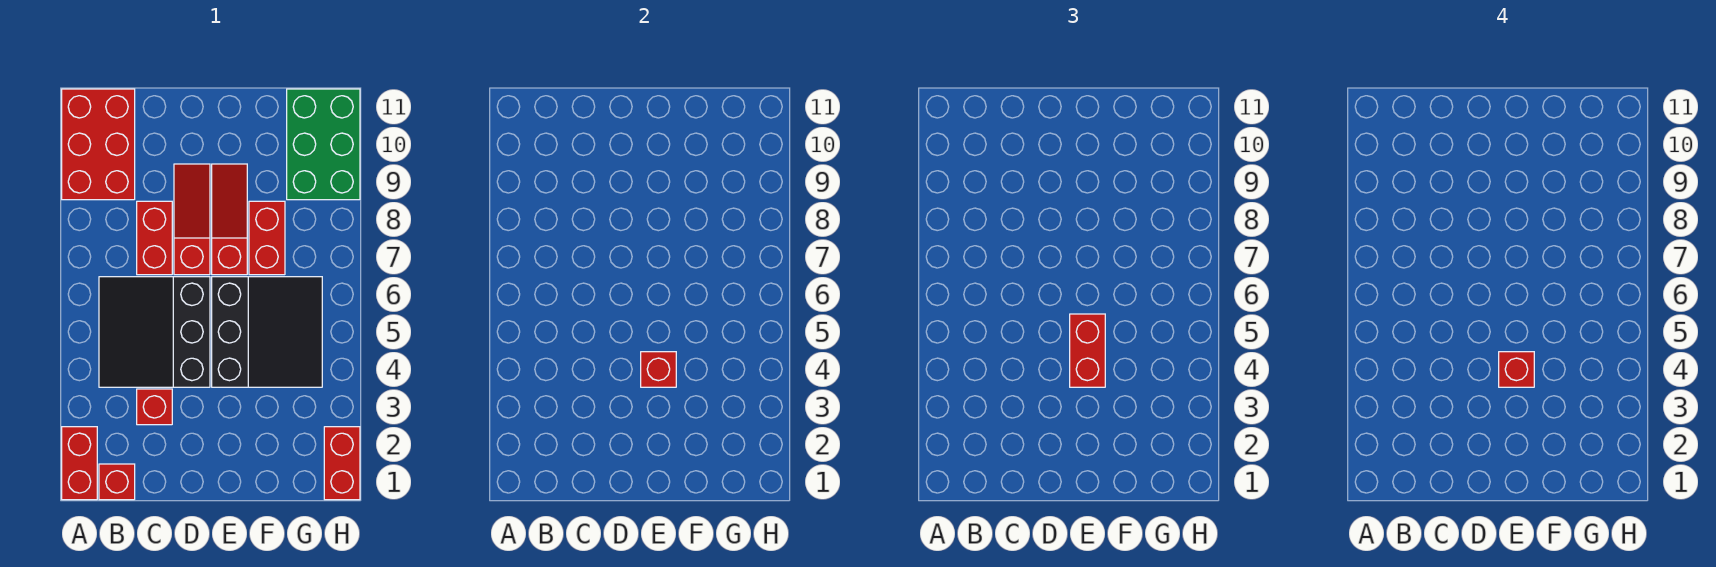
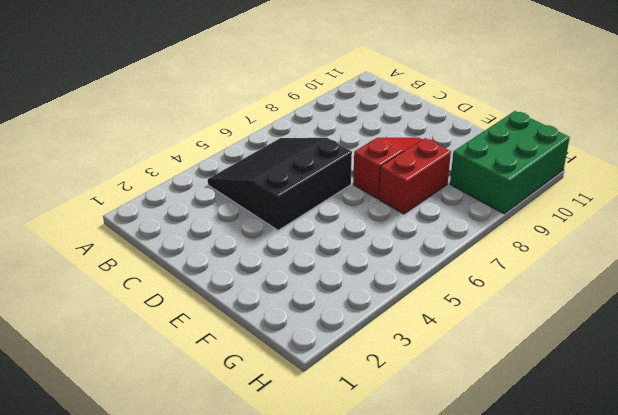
none -> red 1x2 brick [62,427,97,500]
none -> red 2x3 brick [62,89,135,200]
none -> red 1x1 brick [99,464,135,500]

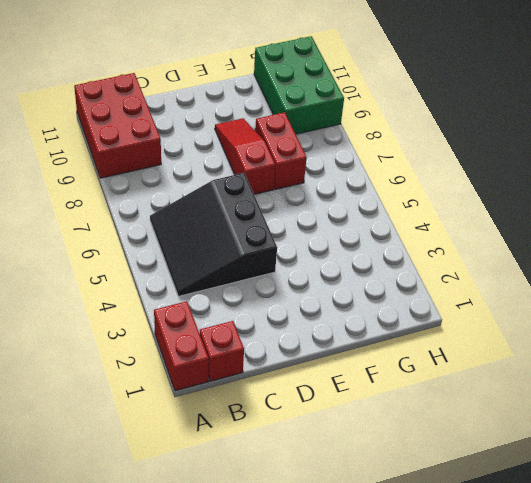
none -> red 1x1 brick [137,389,172,425]
none -> red 1x2 brick [137,201,172,275]
none -> red 1x3 slope [174,164,210,275]

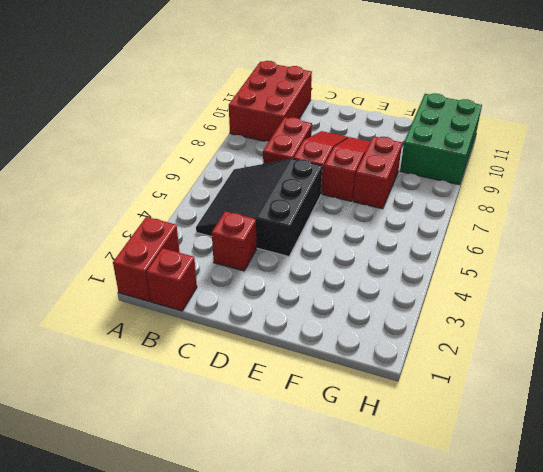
none -> black 3x3 slope [212,277,322,387]
none -> red 1x2 brick [324,427,360,500]
none -> red 1x1 brick [641,352,676,387]

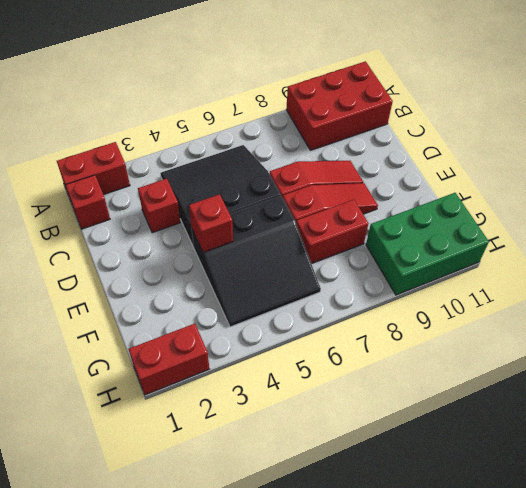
none -> red 1x2 brick [137,201,172,275]
none -> red 1x2 brick [1070,314,1105,387]
none -> red 1x1 brick [1499,352,1534,387]

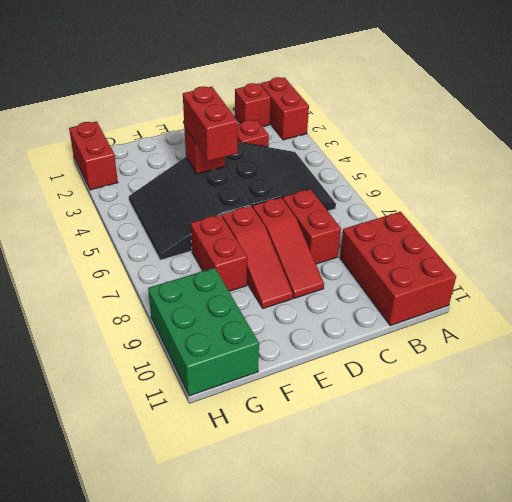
none -> red 1x1 brick [1499,352,1534,387]

